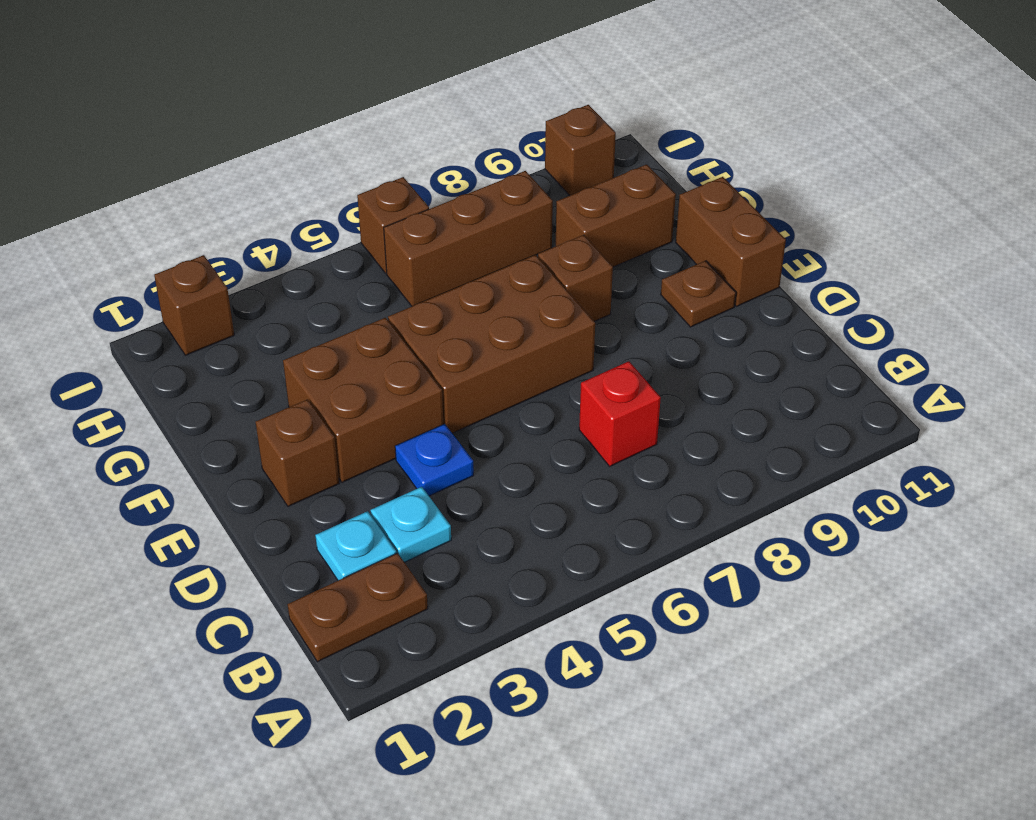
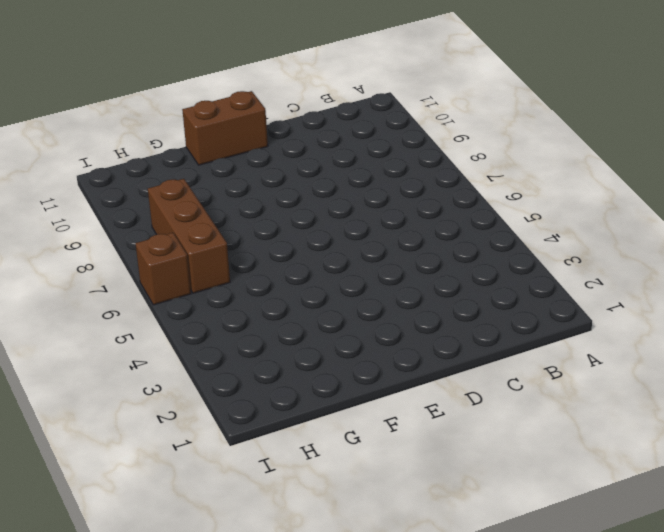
none -> brown 1x2 plate [288,553,428,662]
none -> cyan 1x1 plate [315,511,396,580]
none -> cyan 1x1 plate [371,487,451,562]

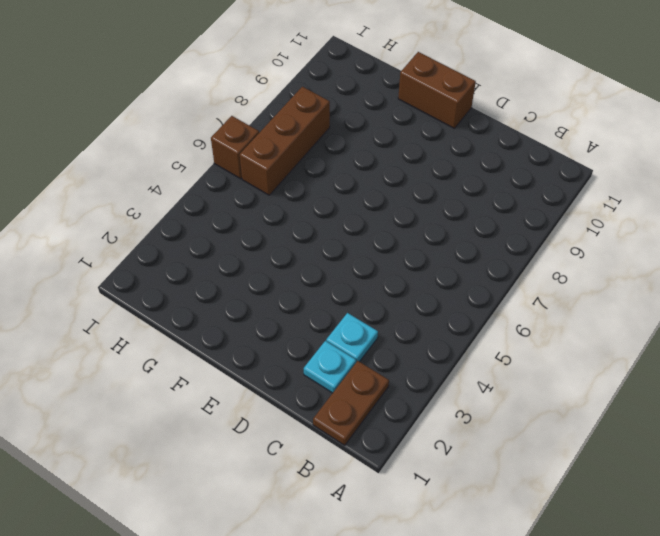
none -> red 1x1 brick [579,361,661,466]
none -> blue 1x1 plate [395,424,474,496]
none -> brown 1x1 brick [256,400,339,506]

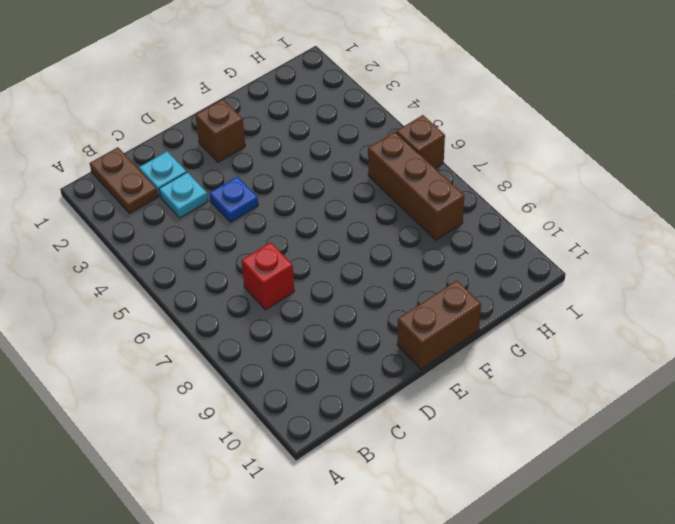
none -> brown 2x2 brick [283,318,443,482]
none -> brown 2x3 brick [388,255,595,433]
none -> brown 1x1 plate [661,261,736,327]

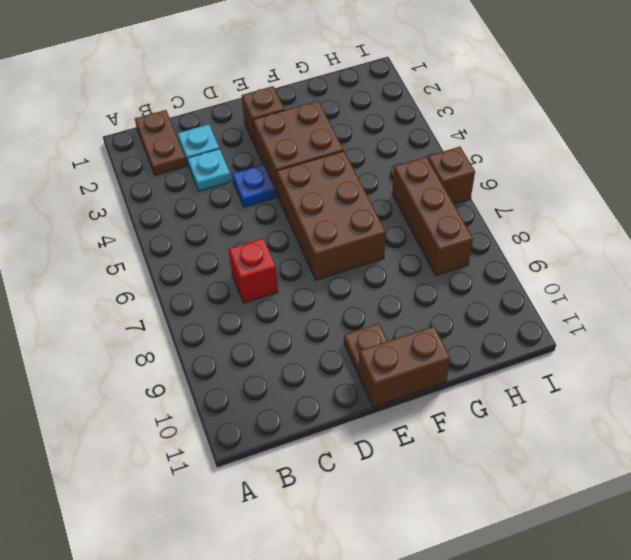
none -> brown 1x1 brick [538,235,613,322]
none -> brown 1x2 brick [556,164,676,267]
none -> brown 1x1 brick [154,255,234,355]

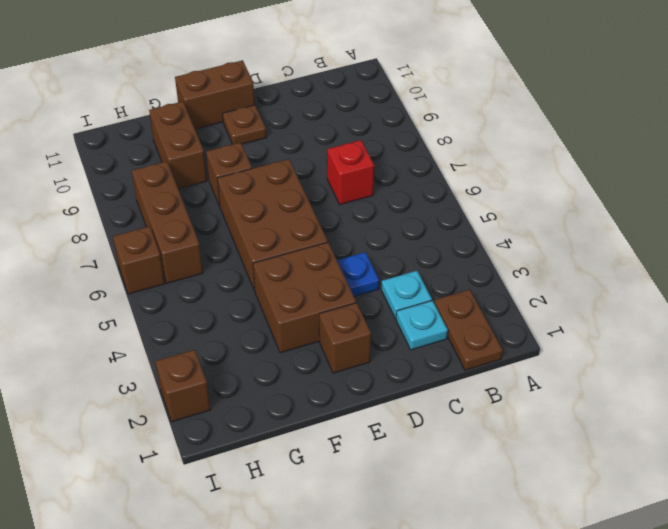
none -> brown 1x1 brick [545,105,616,196]

